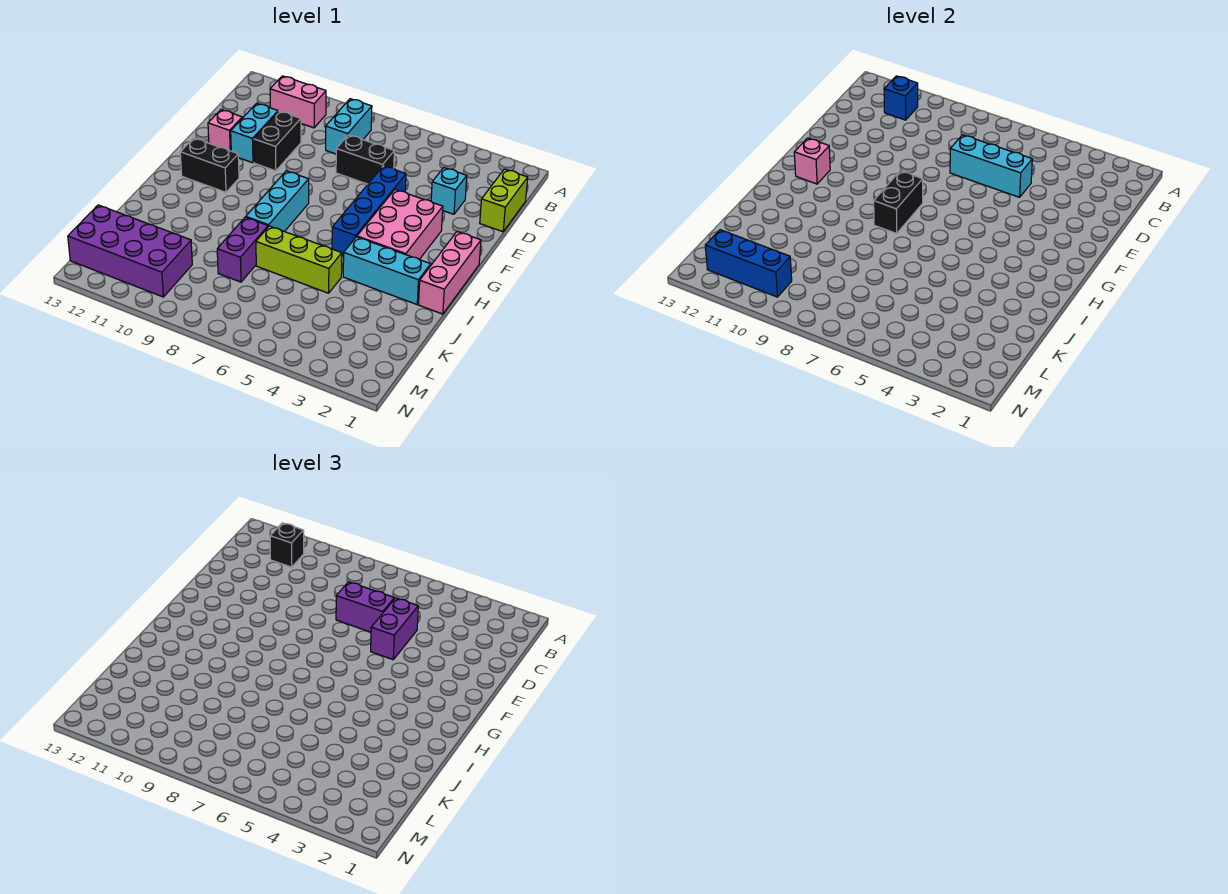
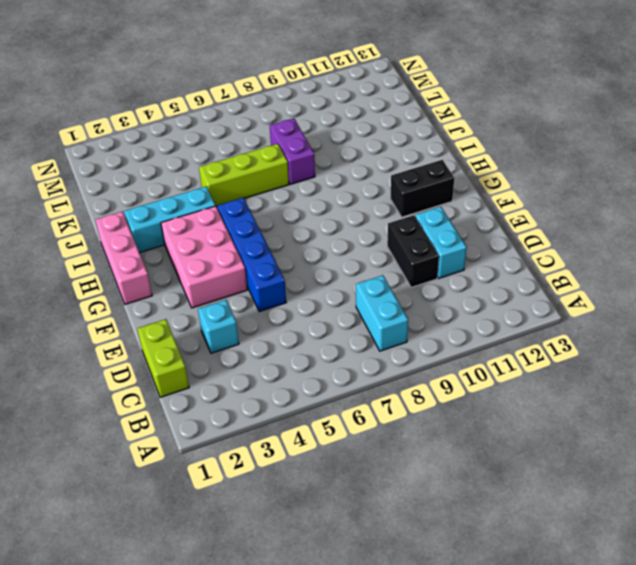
none -> pink 1x2 brick [270,76,326,128]
none -> black 1x2 brick [336,135,394,184]
none -> pink 1x1 brick [208,110,242,151]

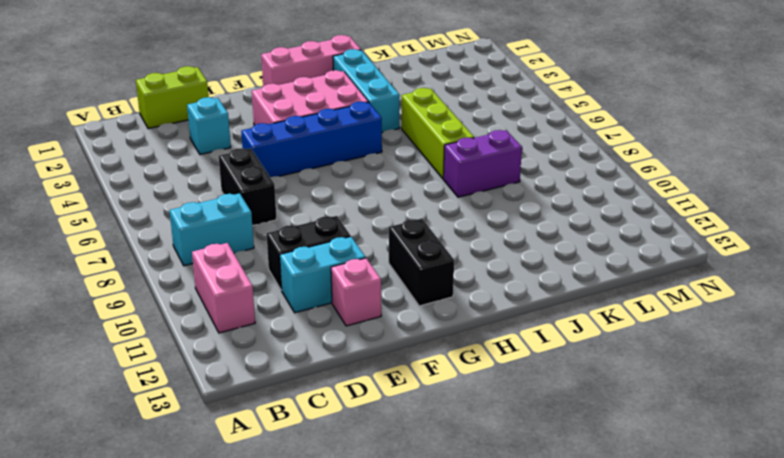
none -> cyan 1x3 brick [246,171,309,232]
none -> purple 2x4 brick [68,205,192,297]
none -> blue 1x1 brick [884,76,918,120]

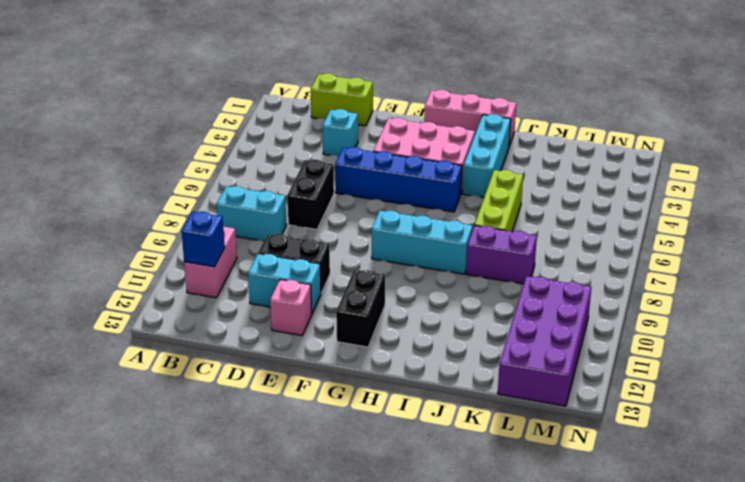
none -> cyan 1x3 brick [950,135,1032,197]
none -> black 1x2 brick [874,171,923,233]
none -> pink 1x1 brick [794,138,830,184]

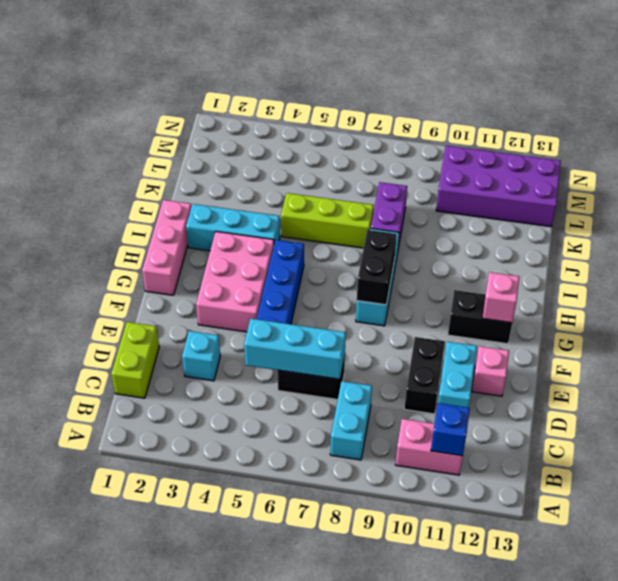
none -> blue 1x3 brick [705,230,792,297]
none -> black 1x1 brick [270,523,304,567]
none -> purple 1x2 brick [371,598,418,660]

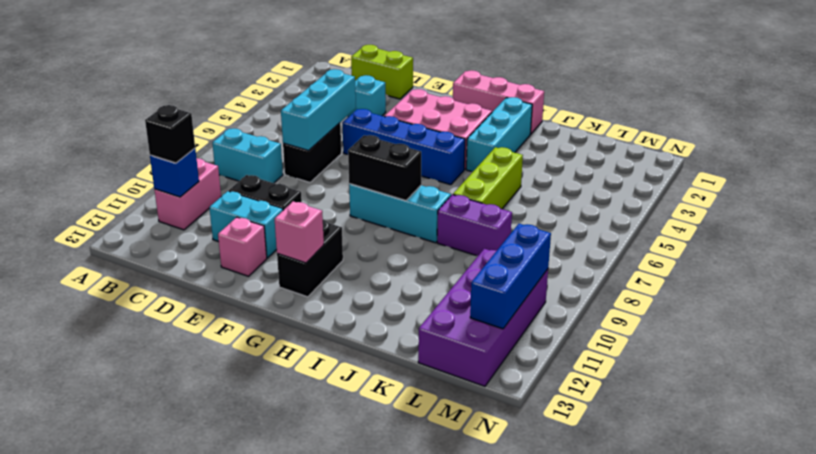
none -> purple 1x2 brick [371,598,418,660]
none -> purple 1x2 brick [336,582,394,632]

